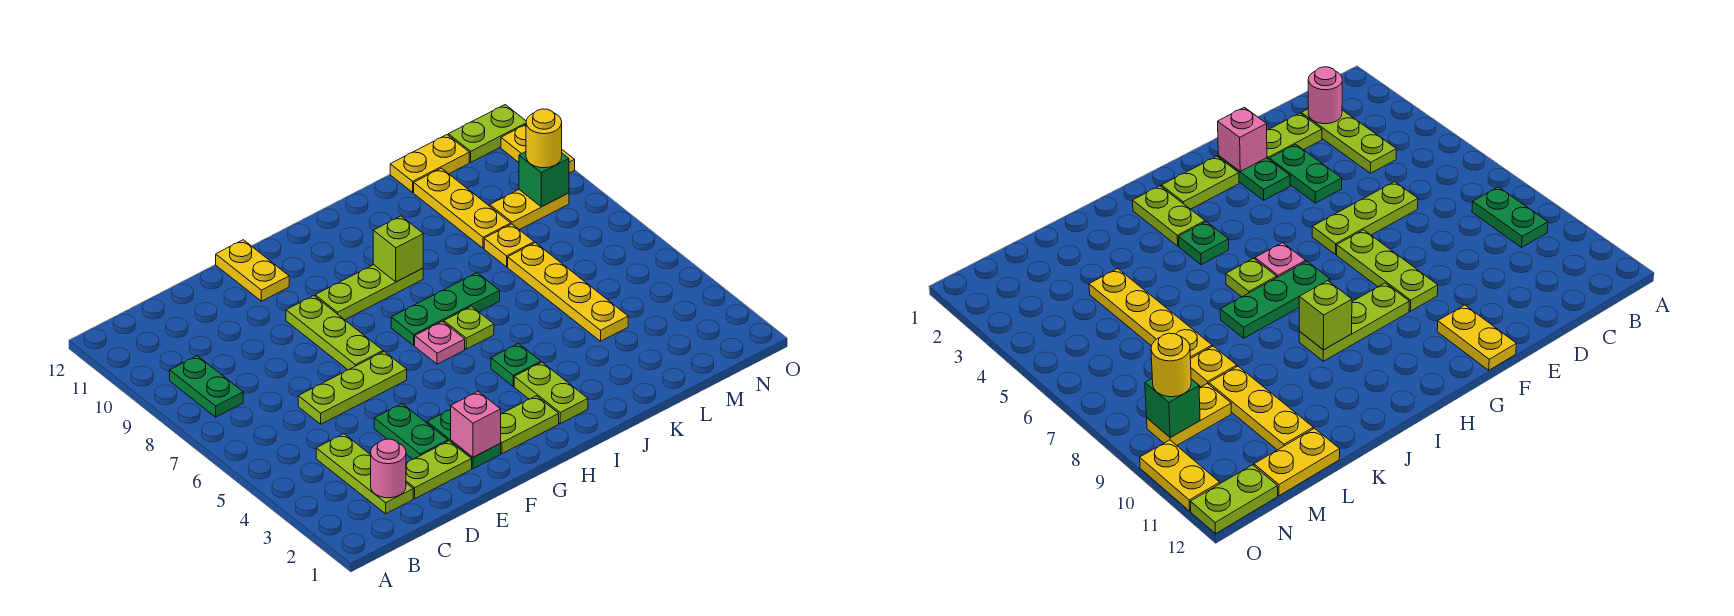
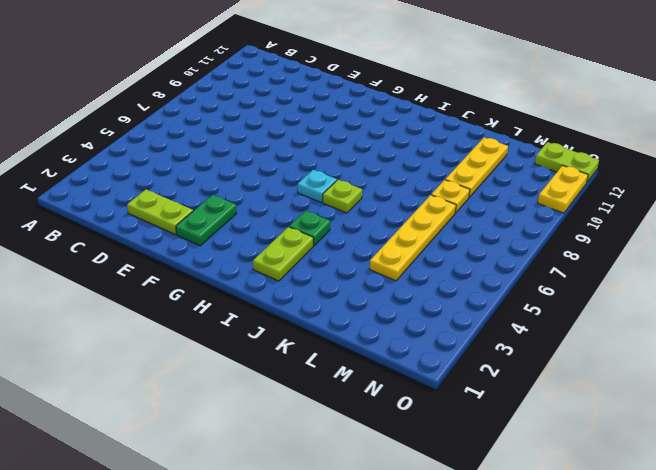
cyan 1x1 plate [298,170,337,202] -> pink 1x1 plate [415,321,465,364]
none -> green 1x2 plate [170,356,243,417]
none -> lime 1x3 plate [316,434,413,514]
none -> lime 1x3 plate [298,351,407,424]

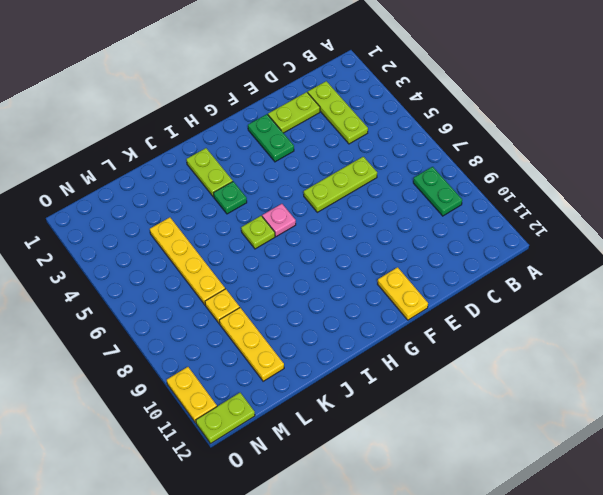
none -> green 1x2 plate [374,404,448,459]
none -> lime 1x3 plate [286,296,383,370]
none -> lime 1x2 plate [500,396,559,454]

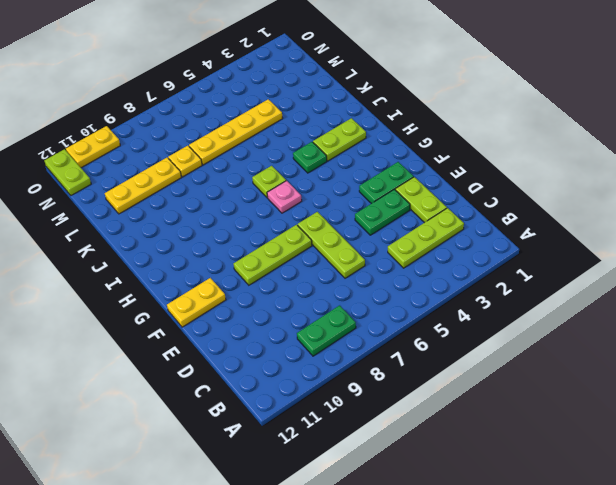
none -> lime 1x2 plate [500,396,559,454]
none -> lime 1x3 plate [315,265,423,320]
none -> green 1x3 plate [391,273,500,345]

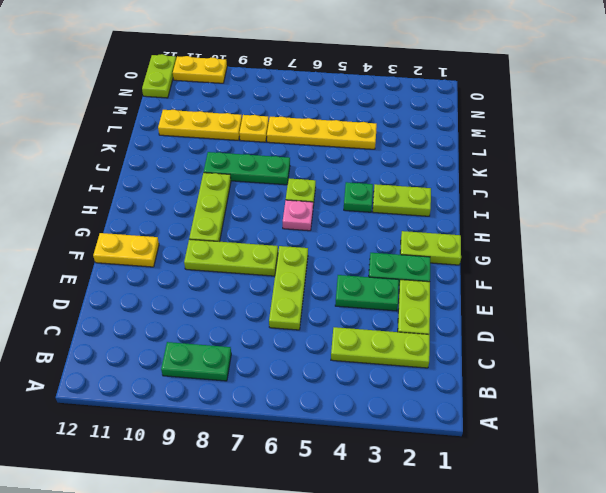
lime 1x2 plate [400,231,461,265] -> lime 1x2 plate turned to [500,396,559,454]
green 1x3 plate [204,152,290,185] -> green 1x3 plate turned to [391,273,500,345]
none -> yellow 1x2 plate [390,135,469,192]
none -> yellow 1x2 plate [490,190,569,230]
none -> pink 1x1 round brick [371,439,406,498]

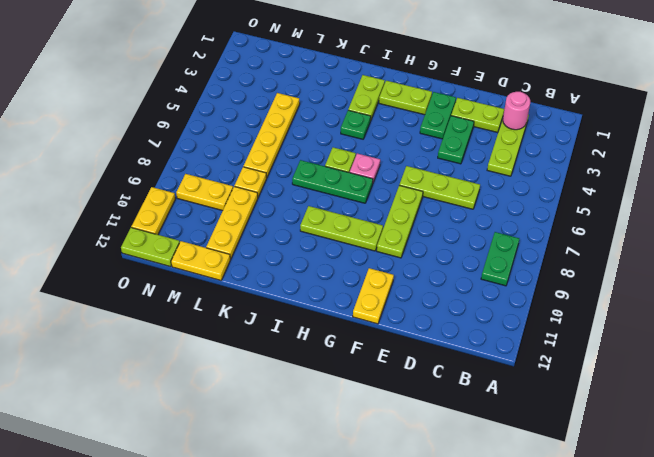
none -> pink 1x1 brick [451,391,501,457]
none -> lime 1x1 brick [373,216,423,282]
none -> green 1x1 brick [519,152,569,207]

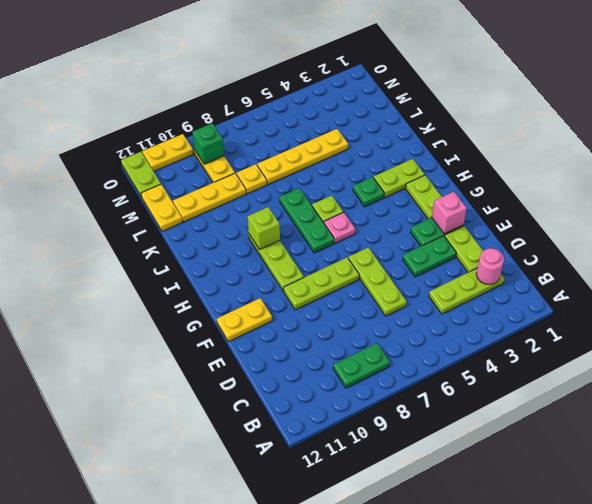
none -> yellow 1x1 round brick [526,109,562,168]

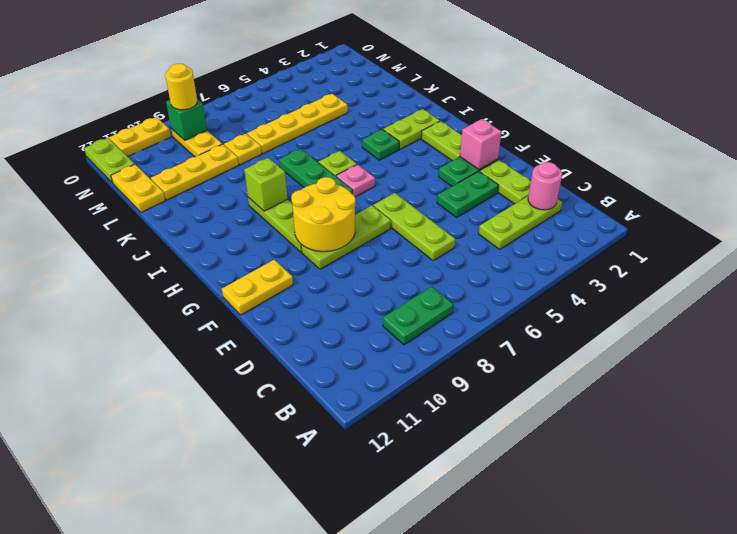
yellow 2x2 round brick [291,177,356,252] -> none

